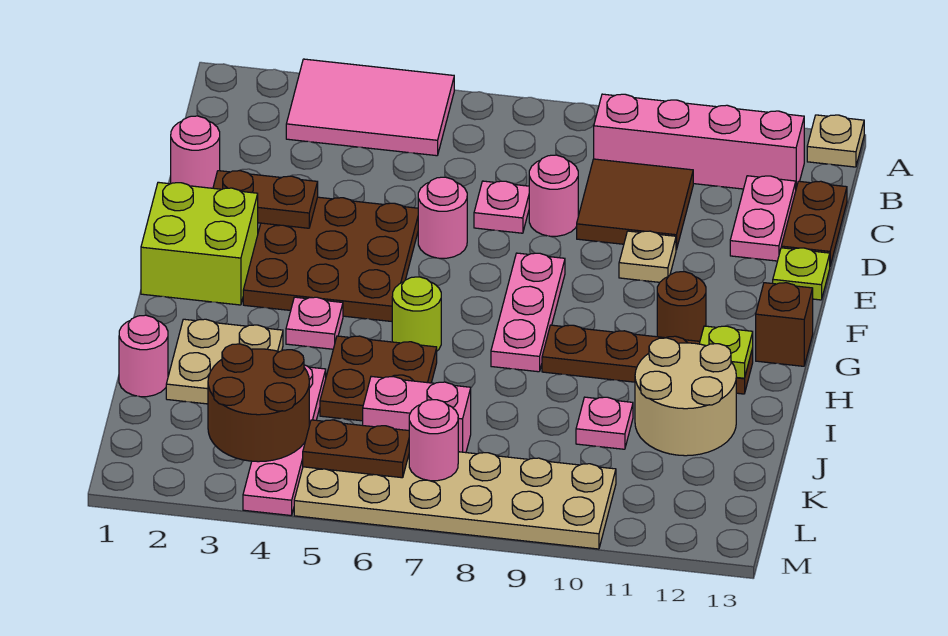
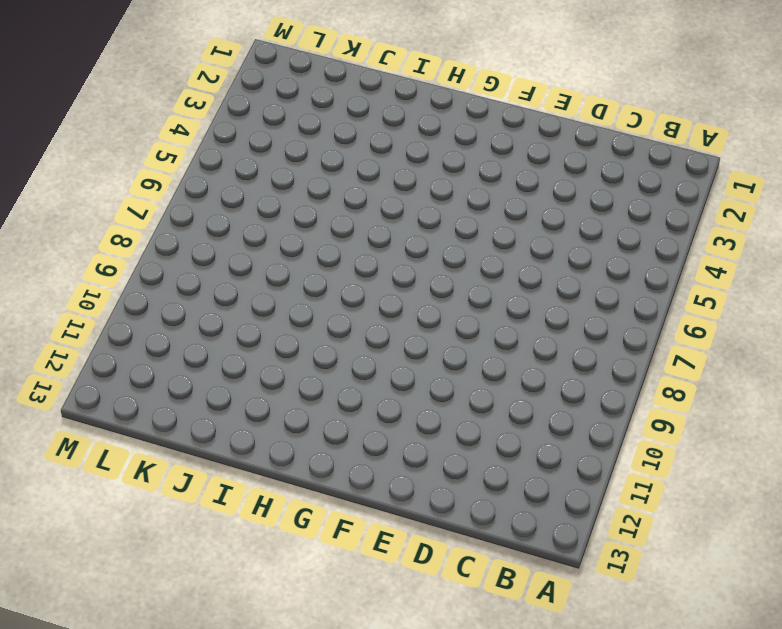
none -> pink 2x3 tile [286,59,454,156]
none -> tan 1x1 plate [807,115,864,167]
none -> pink 1x4 brick [594,94,804,189]
none -> brown 2x2 tile [577,159,693,250]

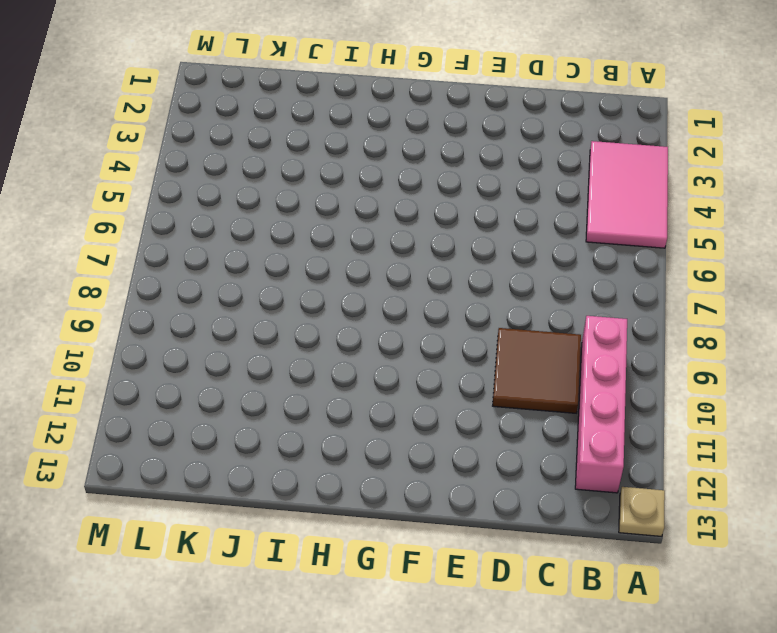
none -> pink 1x2 plate [730,176,796,261]
none -> brown 1x2 plate [781,181,847,265]
none -> pink 1x1 round brick [171,116,220,188]
none -> pink 1x1 plate [474,181,529,233]

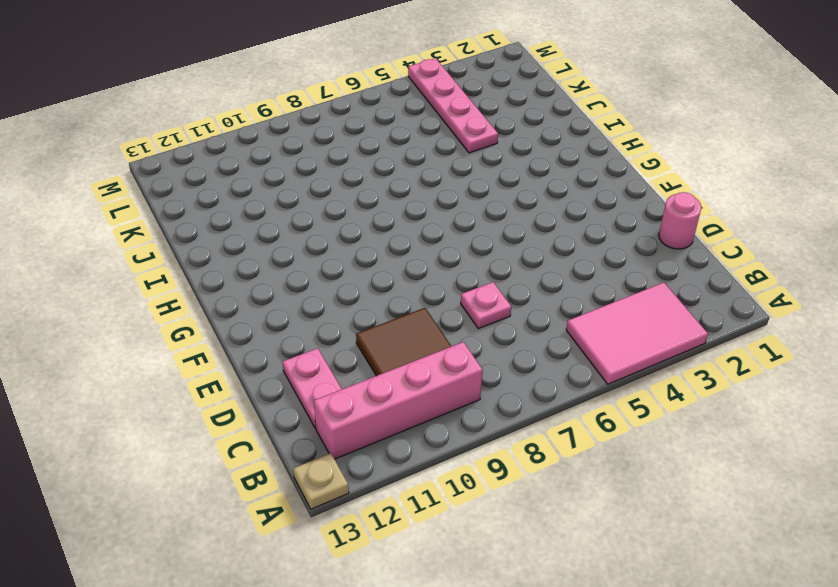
none -> brown 1x2 plate [781,181,847,265]
none -> pink 1x1 round brick [529,155,578,236]
none -> brown 3x3 plate [243,197,418,321]
none -> pink 1x1 round brick [418,177,467,258]

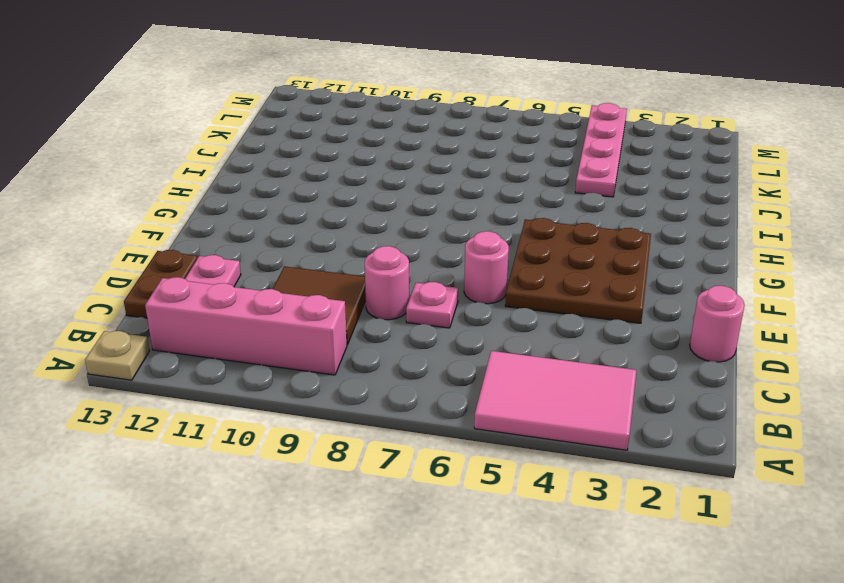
none -> tan 1x1 plate [619,231,676,282]
none -> lime 1x1 plate [773,248,830,300]
none -> lime 2x2 brick [141,182,258,305]
none -> pink 1x3 plate [491,253,565,372]

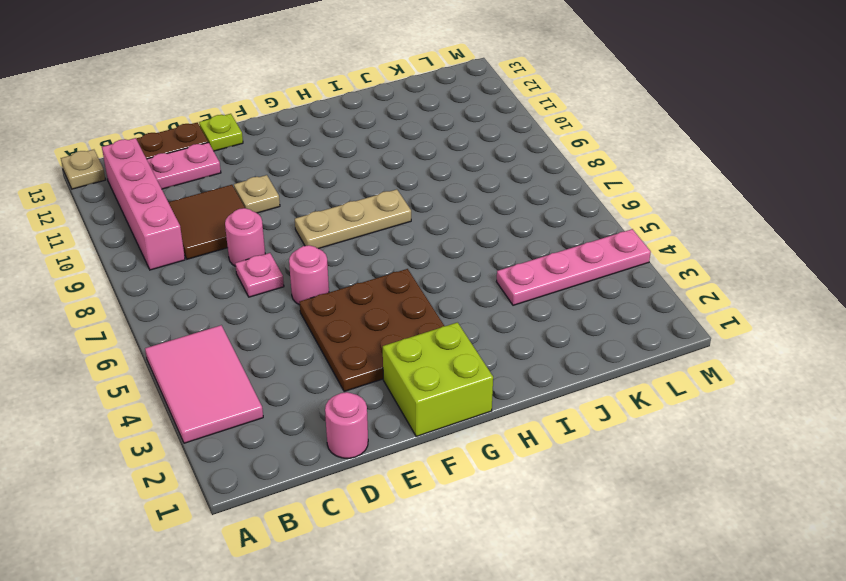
tan 1x3 plate [295,189,411,249] -> pink 1x3 plate [491,253,565,372]
none -> brown 1x1 round brick [657,272,706,341]
none -> brown 1x1 brick [756,283,813,366]
none -> pink 1x1 plate [286,297,343,349]
none -> lime 1x1 round brick [392,277,441,351]

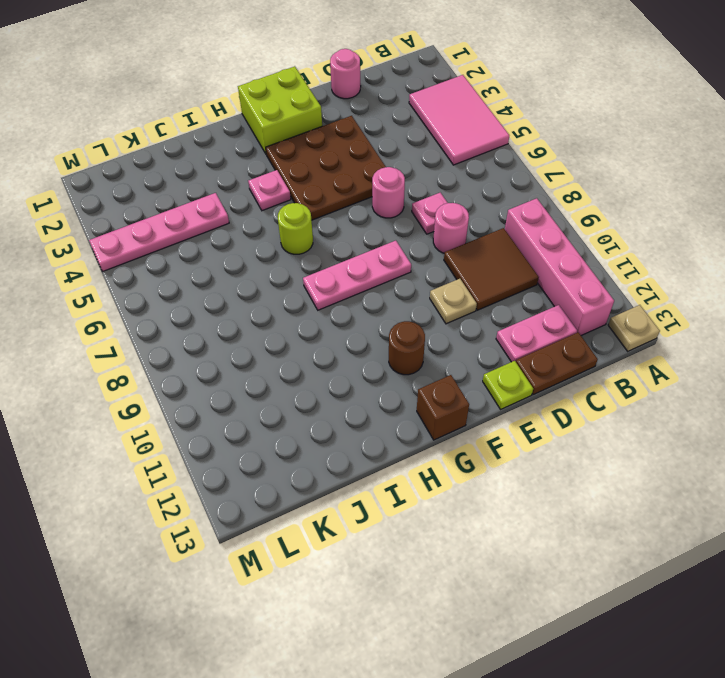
none -> brown 1x4 plate [542,325,753,394]
none -> tan 2x2 plate [166,319,283,404]
none -> brown 2x2 plate [320,336,437,421]
none -> tan 2x2 round brick [635,338,736,456]

